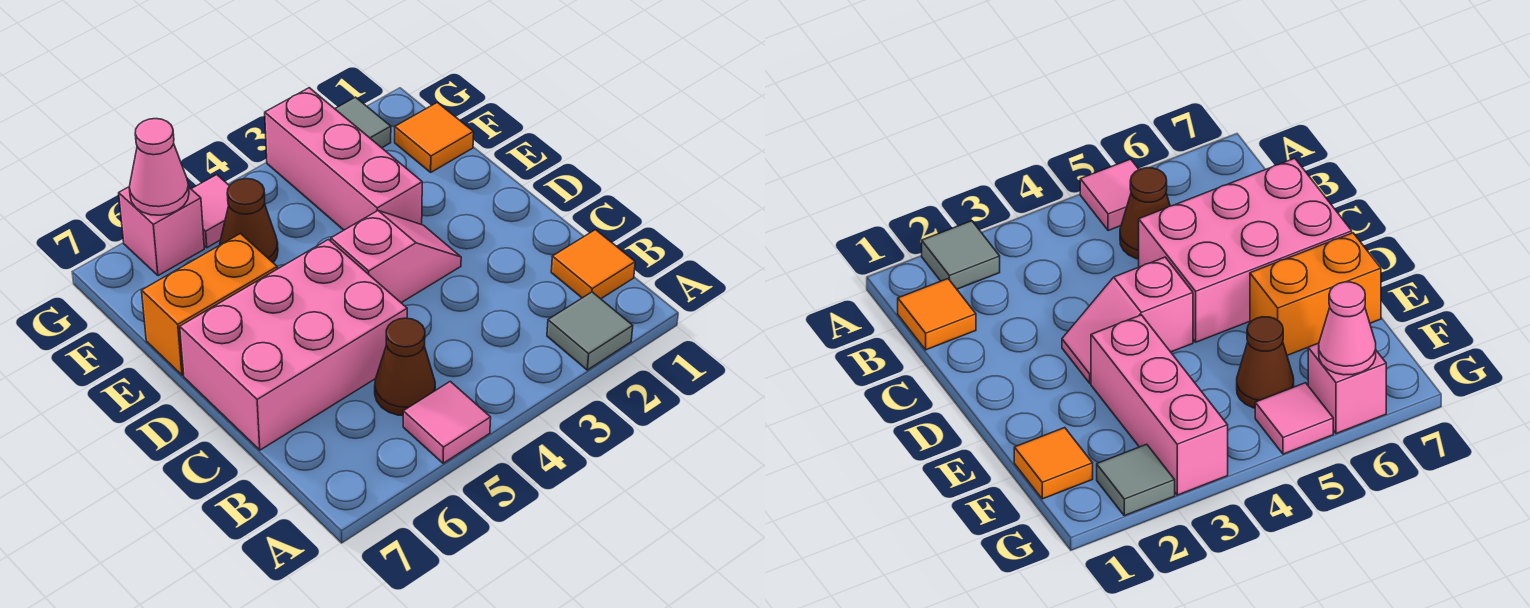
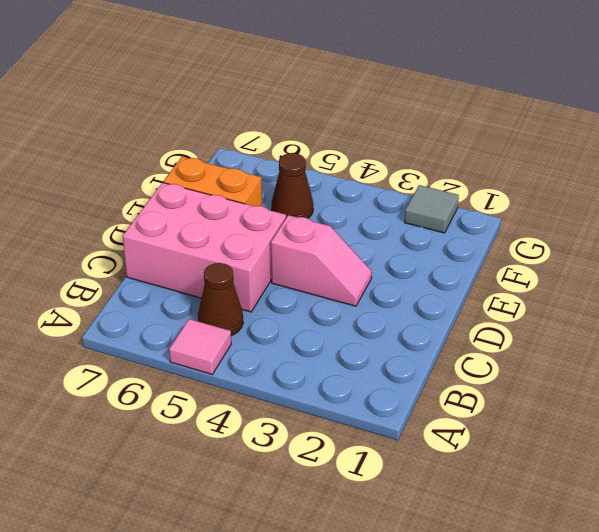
none -> grey 1x1 tile [547,292,633,370]
none -> orange 1x1 tile [551,230,635,299]
none -> pink 1x3 brick [265,88,422,230]

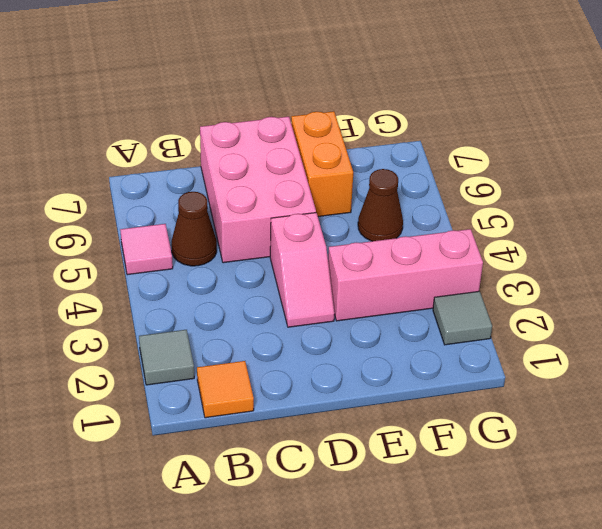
none -> orange 1x1 tile [395,102,474,172]
none -> pink 1x1 tile [192,175,229,248]
none -> pink 1x1 brick [119,187,204,276]

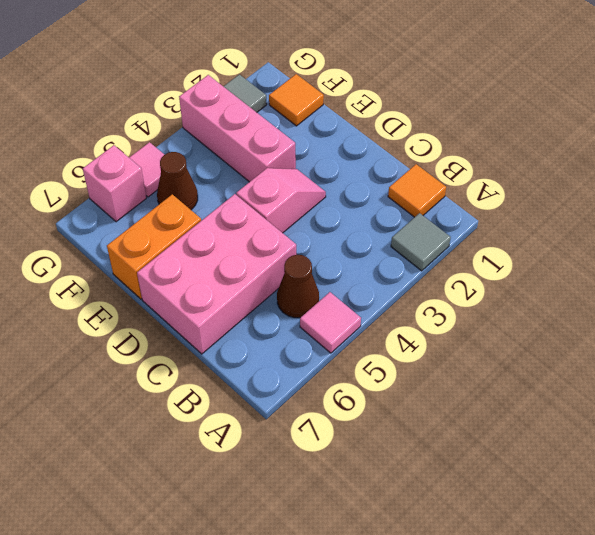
none -> pink 1x1 cone [129,119,189,215]

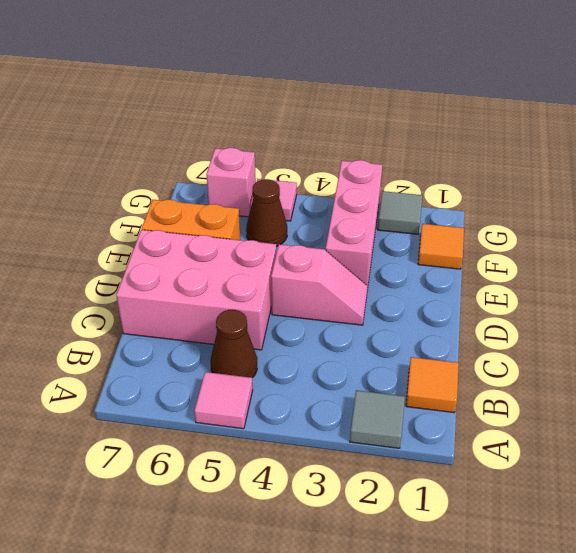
none -> pink 1x1 cone [129,119,189,215]

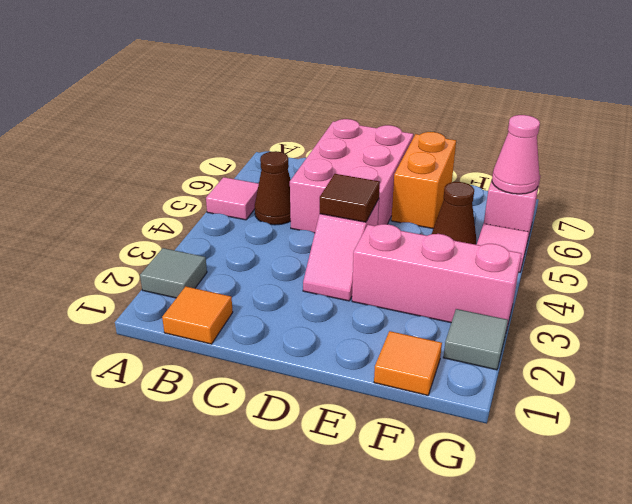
brown 1x1 tile [320,174,380,222] -> none

